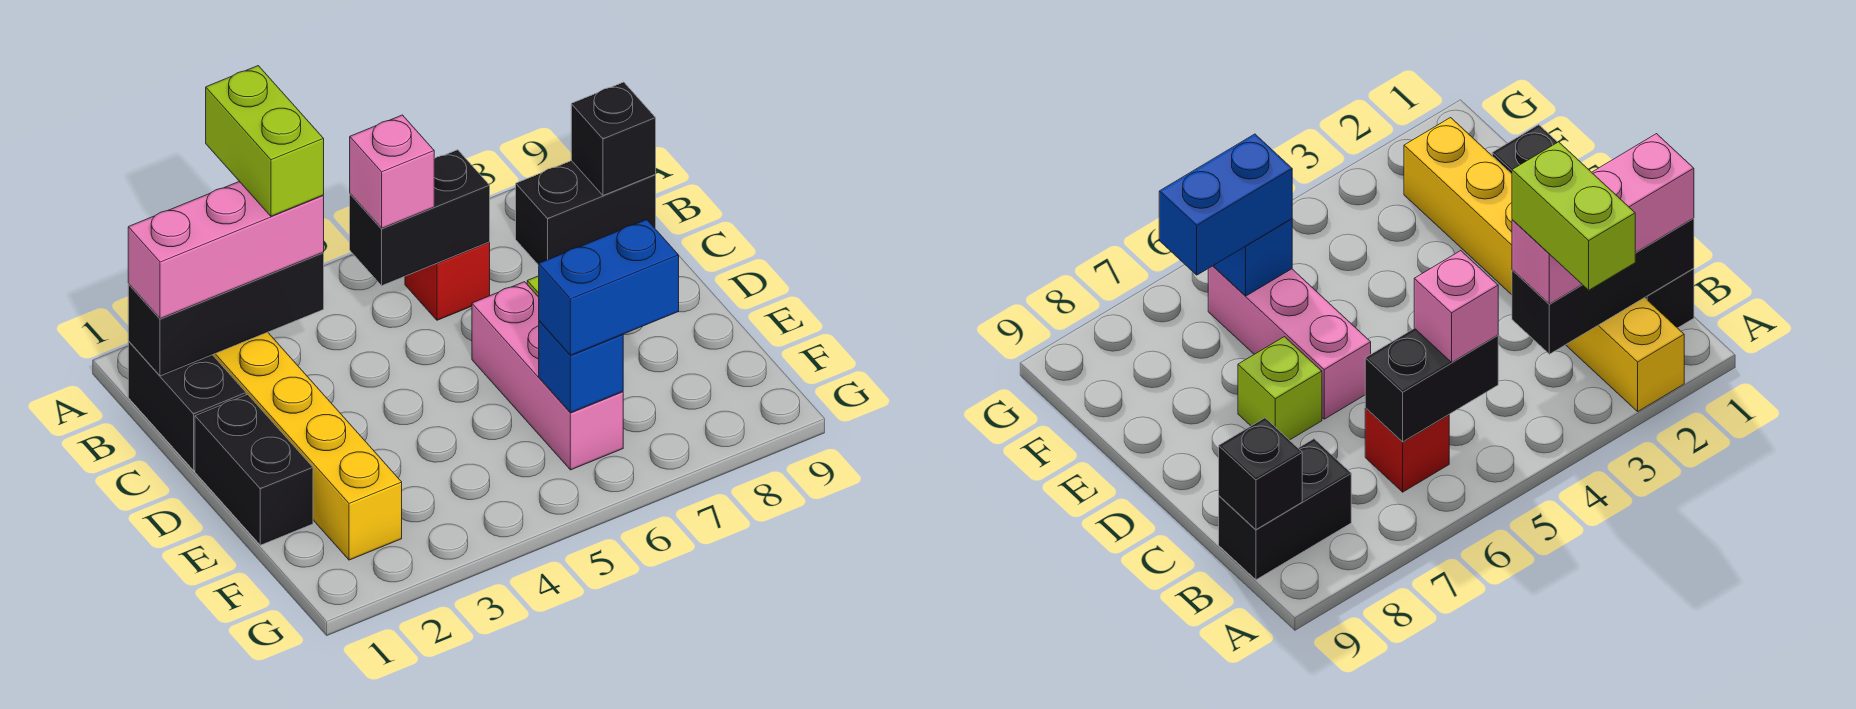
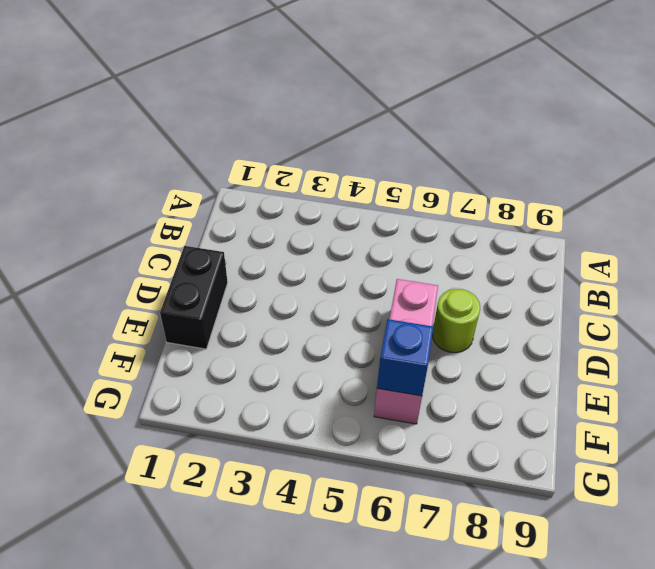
lime 1x1 round brick [433,289,480,353] -> lime 1x1 brick [1238,337,1322,440]
none -> yellow 1x6 brick [213,332,402,560]
none -> black 1x2 brick [128,341,246,470]
none -> red 1x1 brick [405,242,490,320]

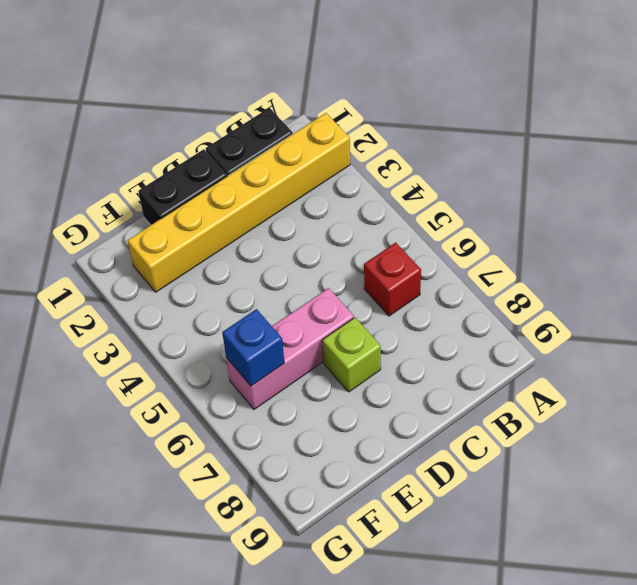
none -> black 1x2 brick [516,161,656,265]
none -> black 1x3 brick [128,253,324,376]
none -> black 1x2 brick [350,150,490,286]

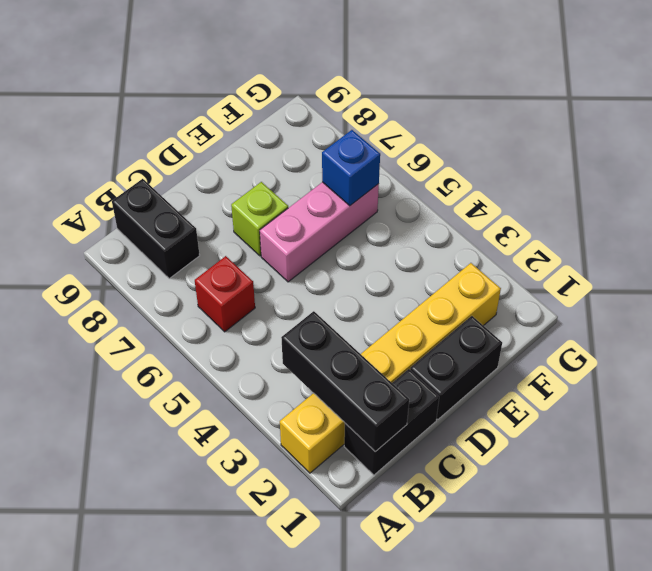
none -> black 1x2 brick [350,150,490,286]
none -> black 1x1 brick [571,82,656,195]
none -> pink 1x3 brick [128,181,324,319]

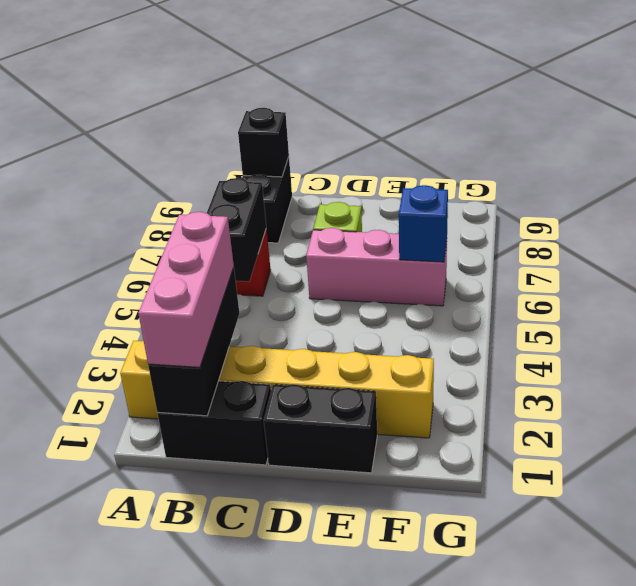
none -> pink 1x1 brick [350,115,434,229]
none -> blue 1x2 brick [539,219,679,355]
none -> lime 1x2 brick [206,66,324,216]

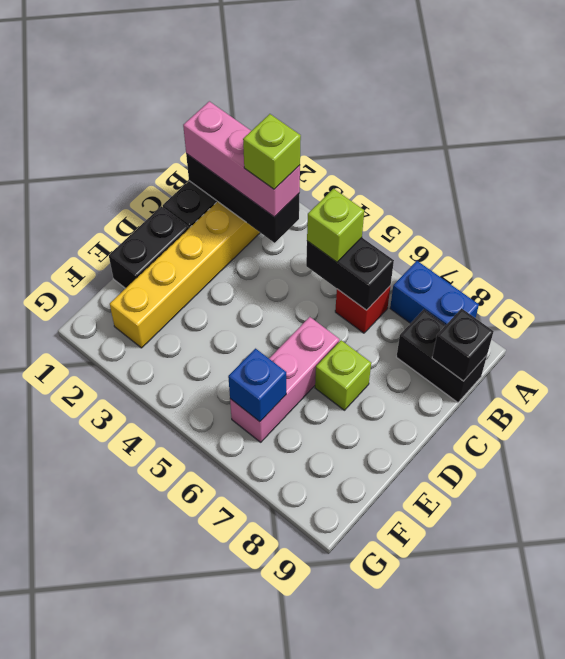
blue 1x2 brick [390,261,479,325] -> blue 1x2 brick moved to [539,219,679,355]
lime 1x1 brick [243,114,301,189] -> lime 1x2 brick [206,66,324,216]
lime 1x1 brick [307,189,364,262] -> pink 1x1 brick [350,115,434,229]

